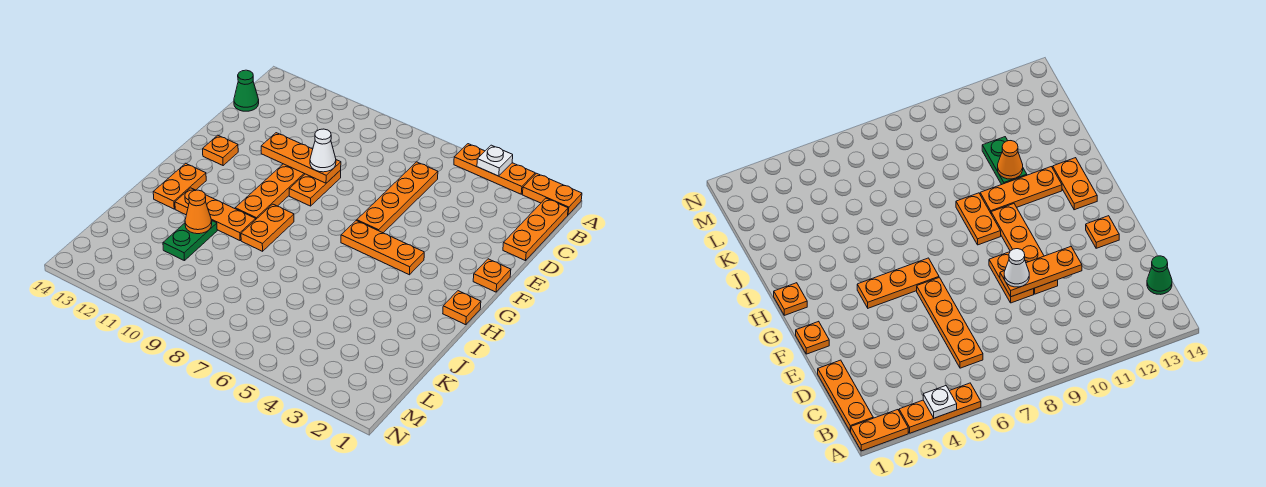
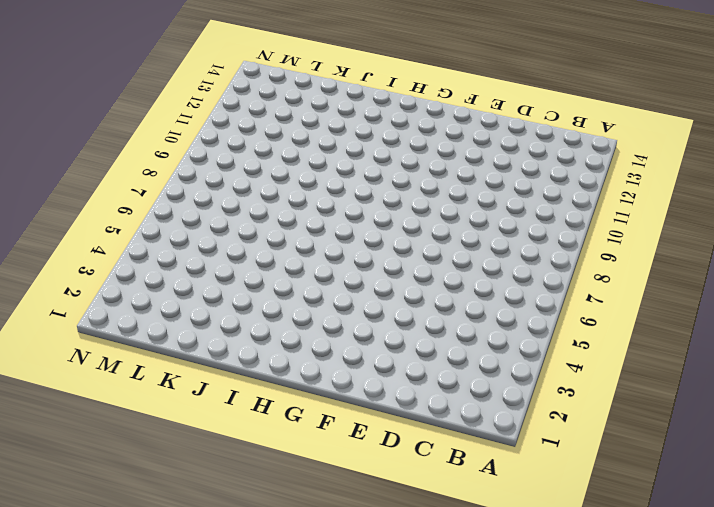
none -> orange 1x2 plate [522,173,582,215]
none -> orange 1x3 plate [454,144,535,194]
none -> orange 1x3 plate [503,198,568,261]

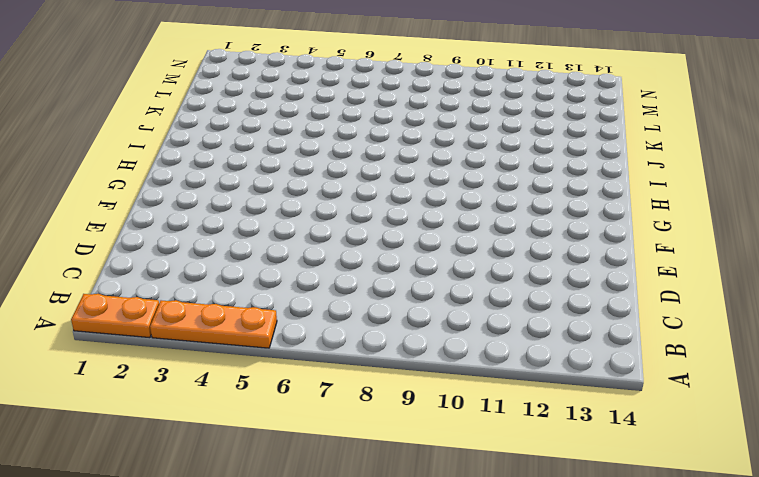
none -> orange 1x3 plate [503,198,568,261]
none -> orange 1x4 plate [357,162,438,233]
none -> green 1x1 cone [234,70,259,111]

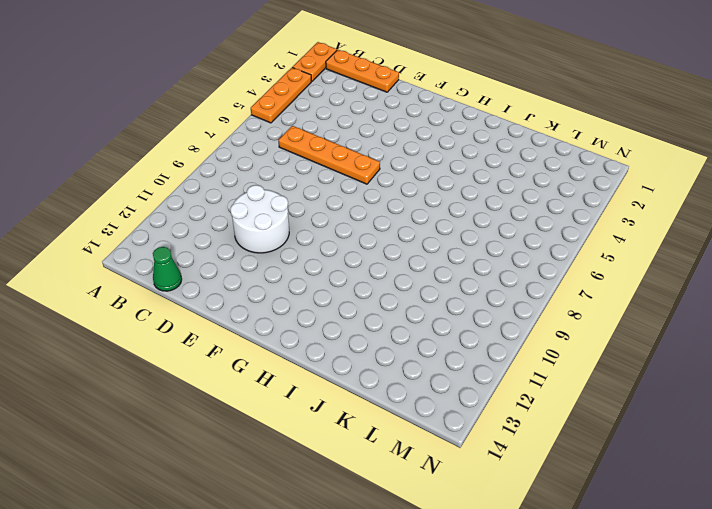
white 2x2 round brick [230,185,289,253] -> orange 1x4 plate [235,164,305,219]
none -> orange 1x2 plate [289,170,341,206]
none -> orange 1x1 plate [473,259,511,292]
none -> orange 1x1 plate [203,135,238,165]

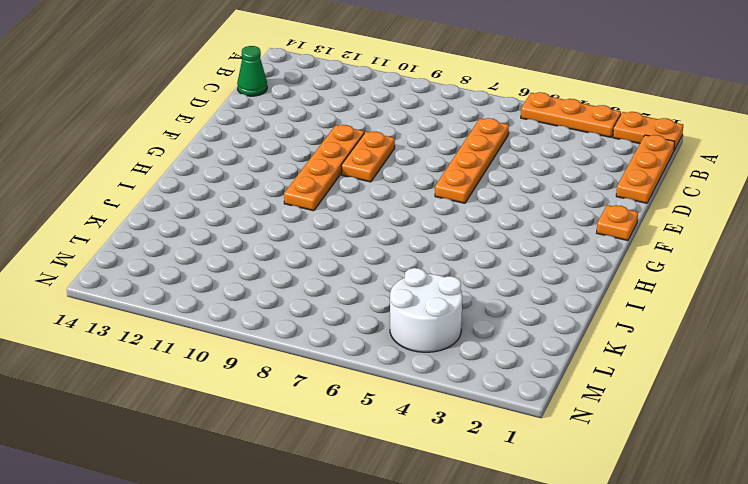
white 2x2 round brick [390,268,462,352] -> none
none -> orange 1x1 plate [203,135,238,165]
none -> orange 1x3 plate [341,220,424,275]
none -> orange 1x1 plate [443,291,481,325]

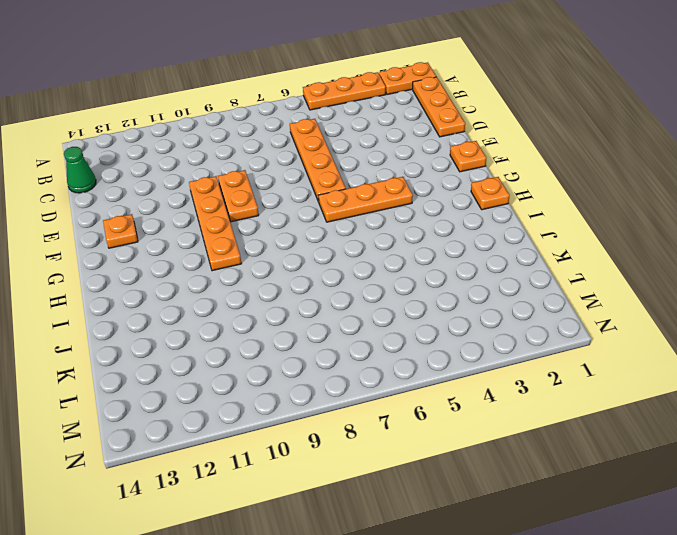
none -> orange 1x2 plate [241,204,294,251]
none -> orange 1x2 plate [153,163,206,209]
none -> orange 1x3 plate [175,188,256,240]

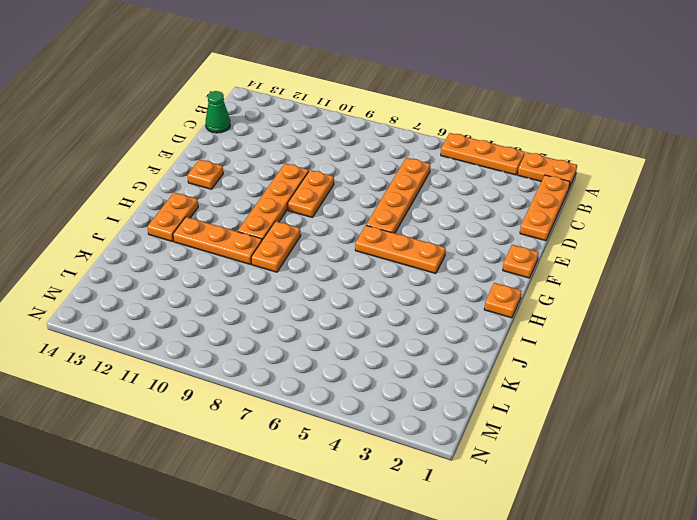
none -> green 1x2 plate [163,220,217,261]
none -> white 1x1 plate [477,145,513,176]
none -> orange 1x3 plate [261,133,341,183]

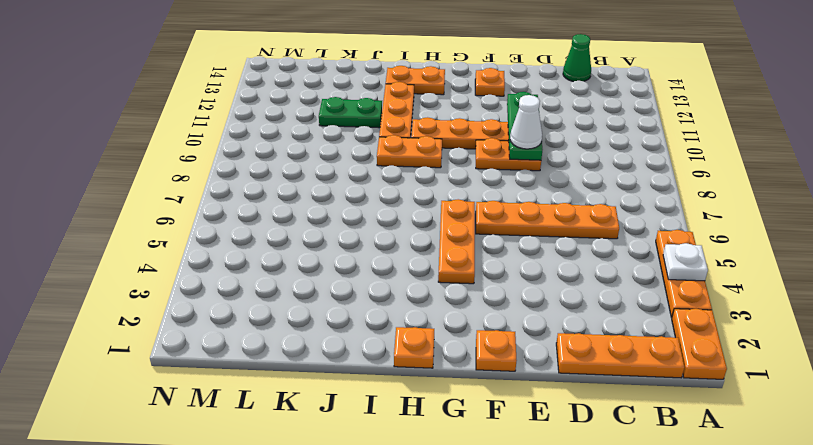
green 1x3 plate [507,92,542,160] -> orange 1x3 plate [261,133,341,183]
none -> orange 1x1 cone [185,190,212,234]

